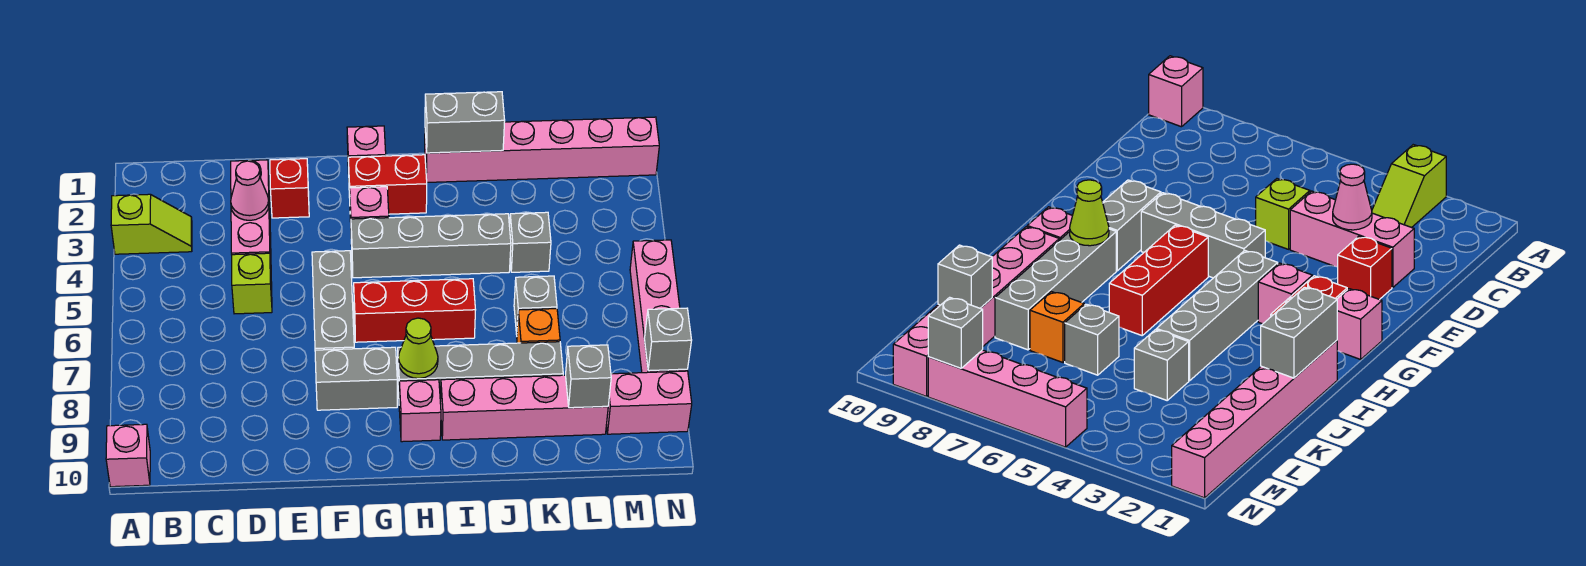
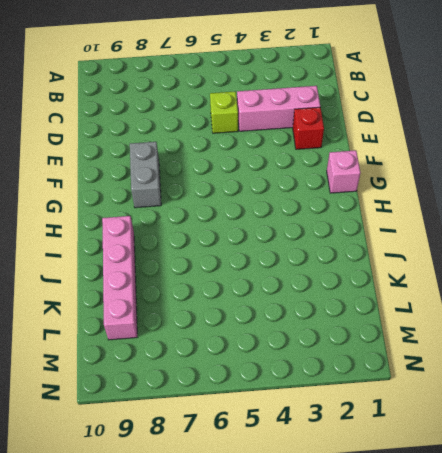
none -> lime 1x2 slope [111,194,192,254]
none -> pink 1x1 brick [106,424,150,487]
none -> grey 1x3 brick [312,251,354,350]

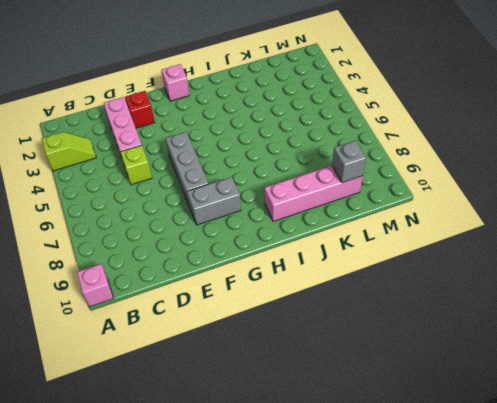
none -> red 1x2 brick [348,155,427,214]
none -> pink 1x1 brick [350,187,389,246]
none -> grey 1x4 brick [351,214,511,278]

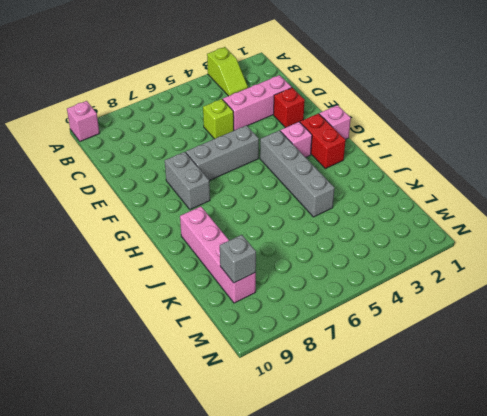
none -> red 1x3 brick [354,279,475,342]
none -> grey 1x4 brick [398,342,563,401]
none -> pink 1x1 brick [399,380,441,442]

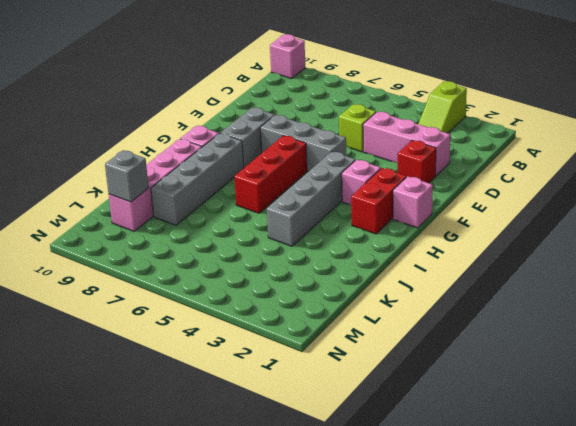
none -> pink 1x6 brick [425,117,659,182]
none -> grey 1x1 brick [510,212,551,272]
none -> grey 1x1 brick [514,276,557,334]

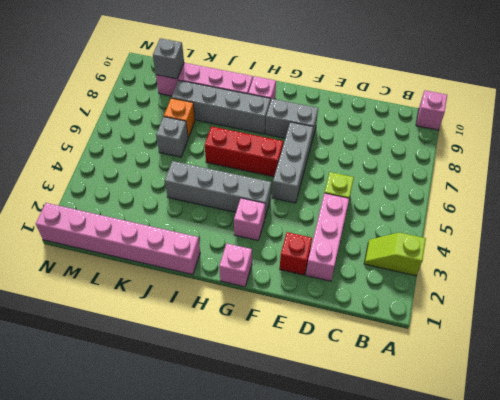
none -> red 1x2 brick [348,155,427,214]
none -> grey 1x1 brick [510,212,551,272]
none -> pink 1x2 brick [606,371,692,434]

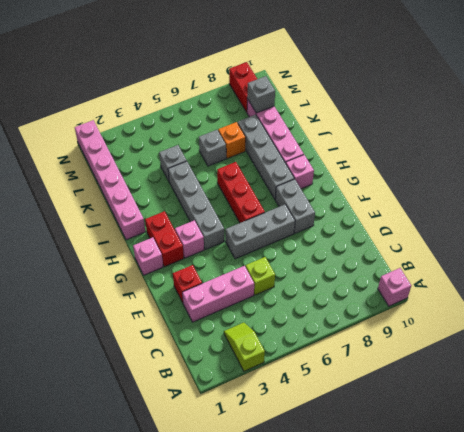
red 1x2 brick [229,62,257,112] -> pink 1x2 brick [606,371,692,434]
none -> pink 1x4 brick [630,240,687,373]
none -> pink 1x1 cone [231,161,269,220]
none -> lime 1x1 cone [398,318,438,378]

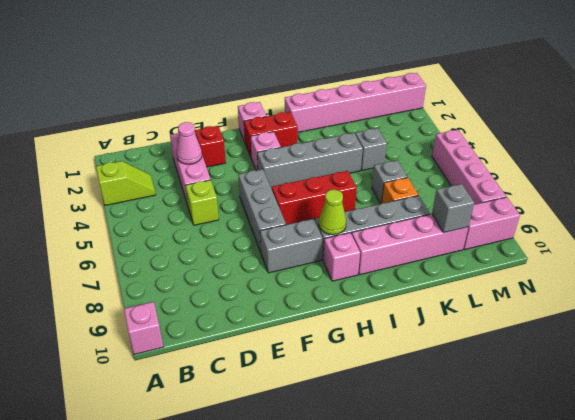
none -> grey 1x2 brick [425,92,505,153]
none -> grey 1x1 brick [644,308,692,371]

